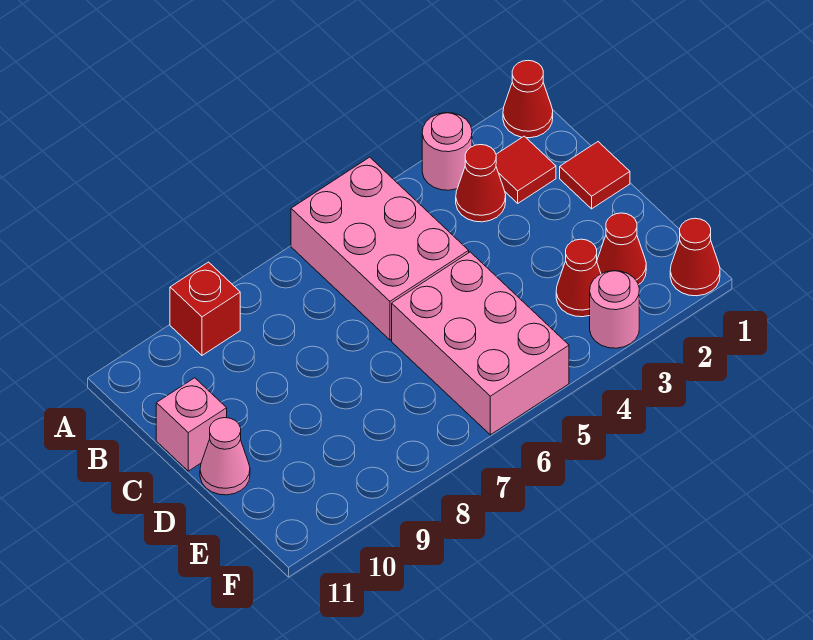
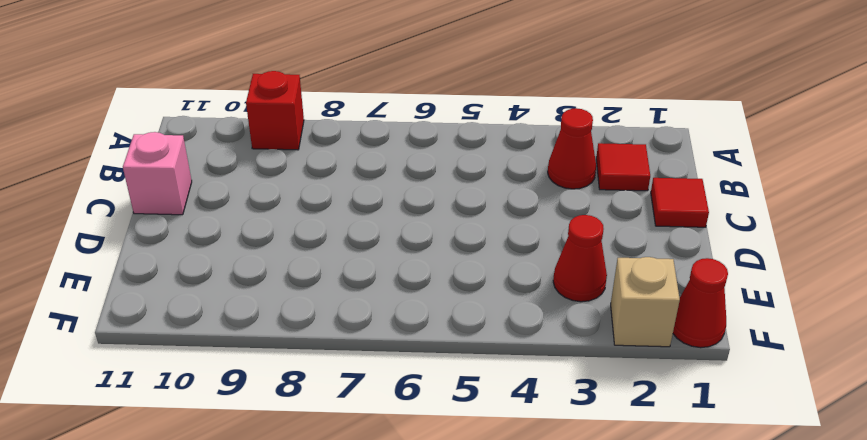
tan 1x1 brick [611,257,680,347] -> none
none -> red 1x1 cone [503,61,553,138]
none -> pink 1x1 round brick [422,113,472,190]
none -> pink 2x3 brick [291,157,469,340]

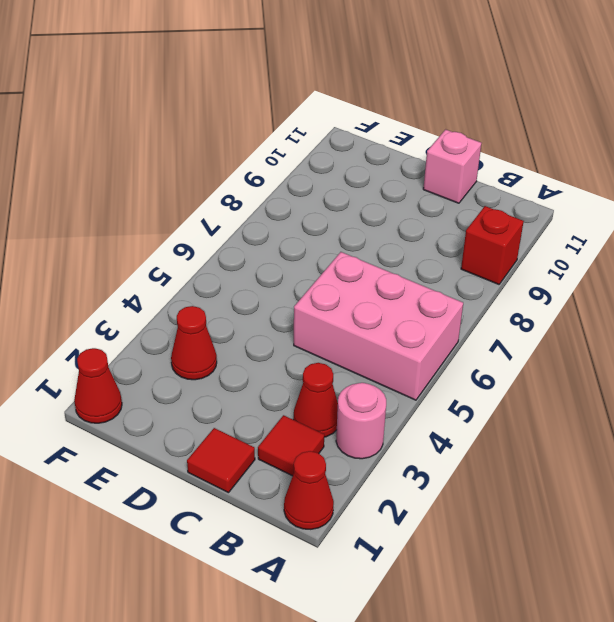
none -> pink 2x3 brick [392,252,569,435]
none -> pink 1x1 cone [200,418,250,495]
none -> red 1x1 cone [597,213,646,285]

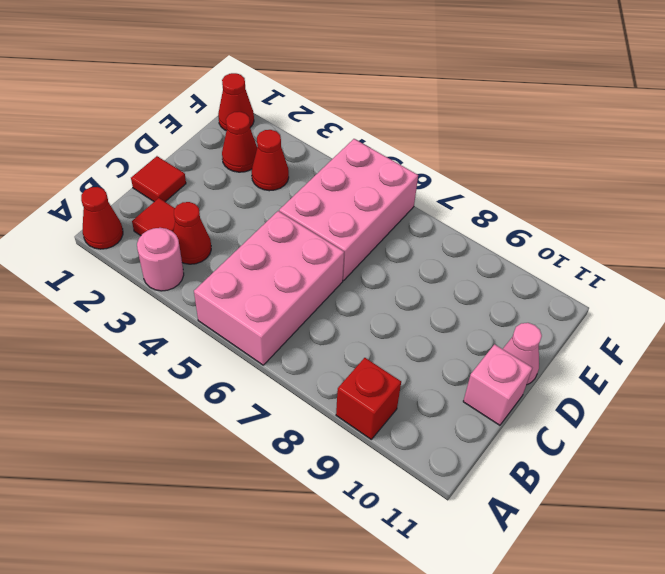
none -> pink 1x1 round brick [590,271,639,348]

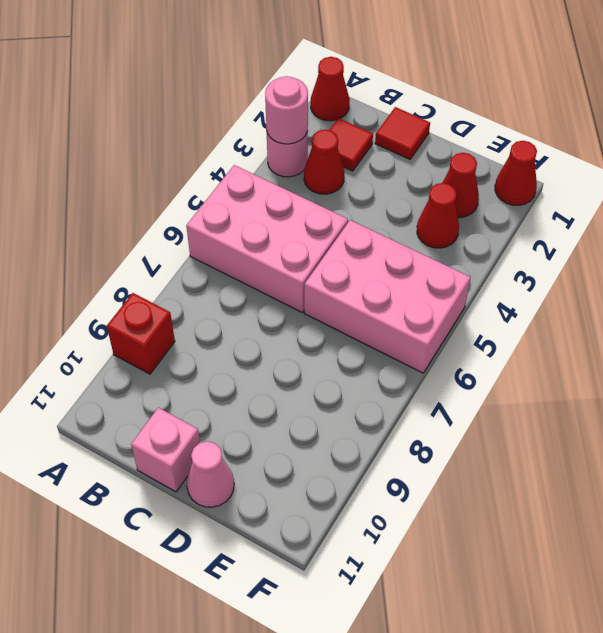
pink 1x1 round brick [265,76,308,144] -> pink 1x1 round brick moved to [590,271,639,348]

